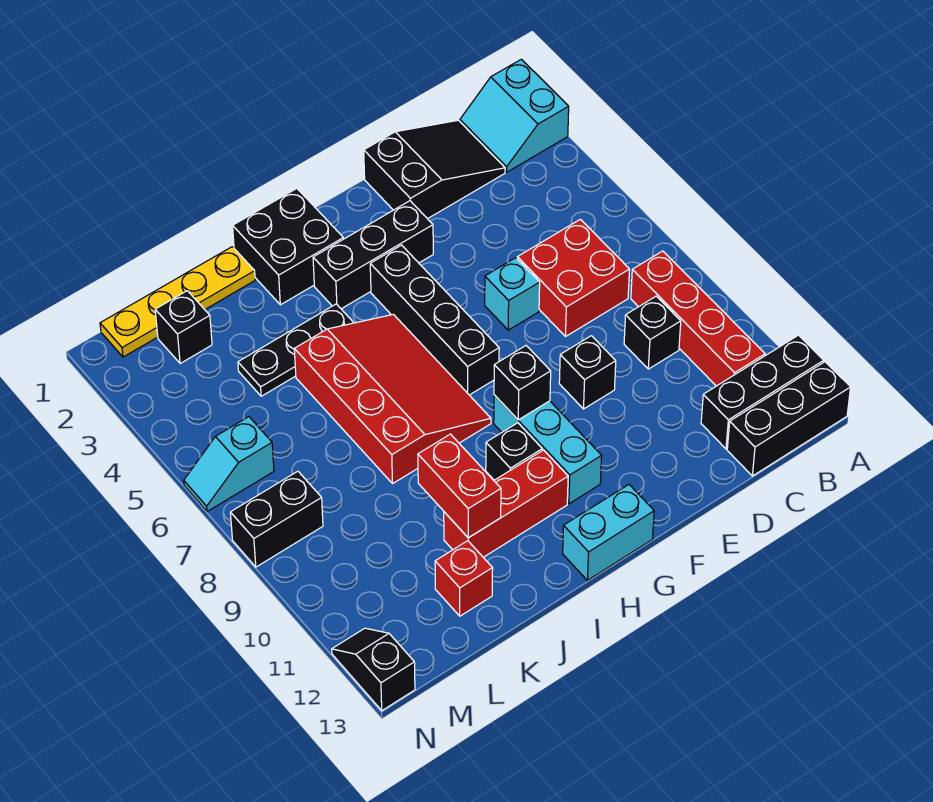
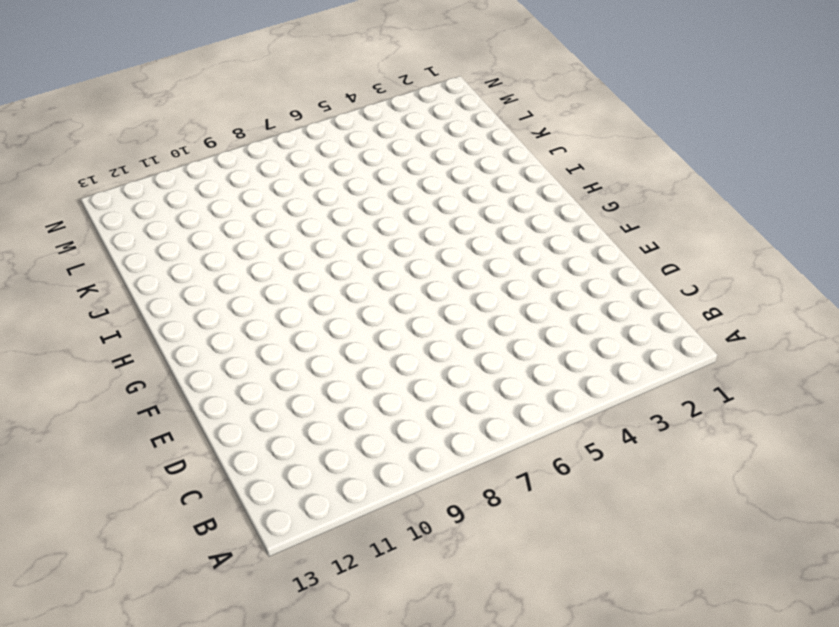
none -> cyan 2x2 slope [460,59,569,172]
none -> black 1x3 brick [701,335,824,449]
none -> black 1x3 brick [727,362,851,476]

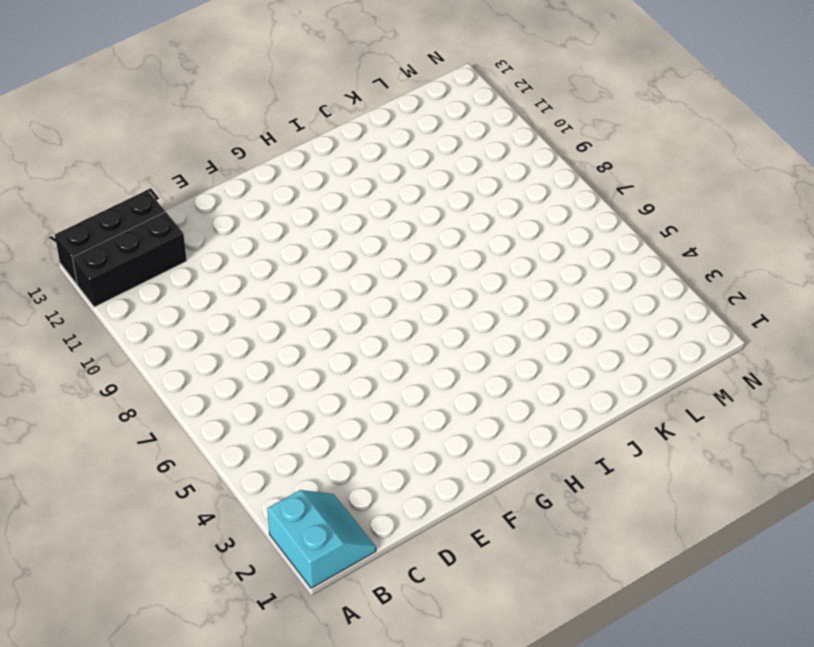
none -> red 1x4 brick [631,251,765,386]
none -> black 2x3 slope [364,120,505,219]
none -> red 2x2 brick [517,219,630,336]

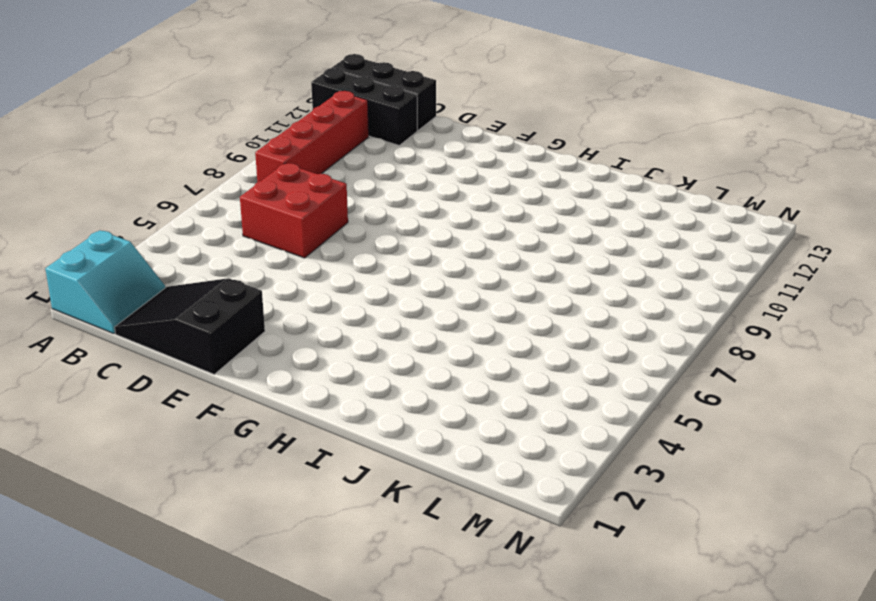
none -> black 1x1 brick [624,296,681,369]
none -> cyan 1x1 brick [485,258,540,330]
none -> black 1x1 brick [559,336,616,409]

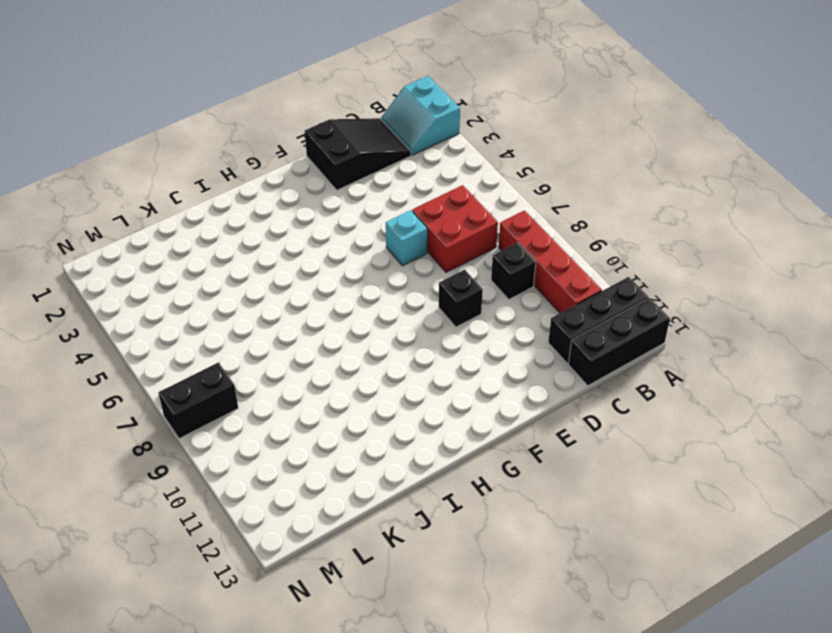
none -> black 1x3 brick [313,201,433,309]
none -> black 1x4 brick [370,245,499,395]
none -> cyan 1x3 brick [494,395,602,504]

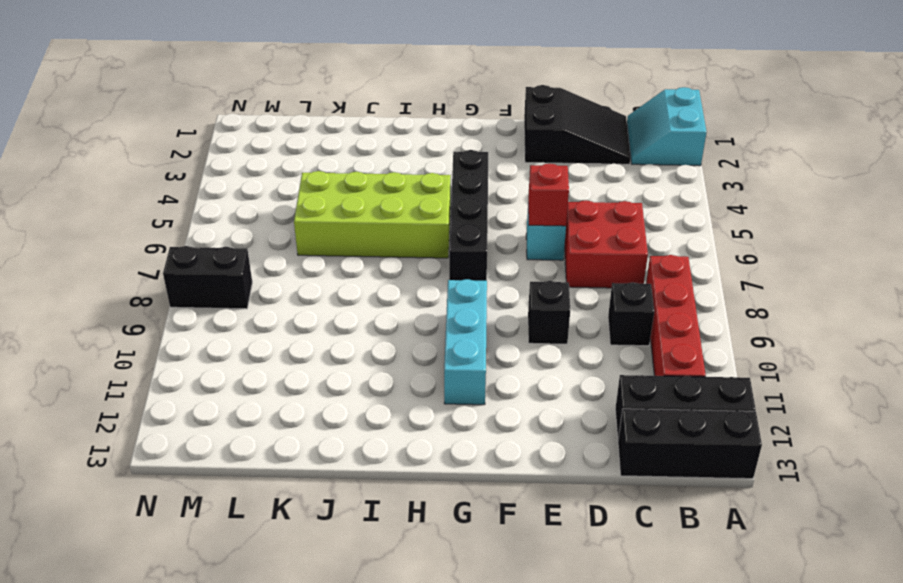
red 1x1 brick [528,163,569,226] -> red 1x1 brick moved to [435,541,493,616]
lime 2x4 brick [294,171,451,258] -> red 3x4 slope [294,314,491,483]
none -> black 1x3 brick [313,201,433,309]
none -> cyan 1x2 brick [563,485,654,580]
none -> black 2x2 brick [233,189,343,305]

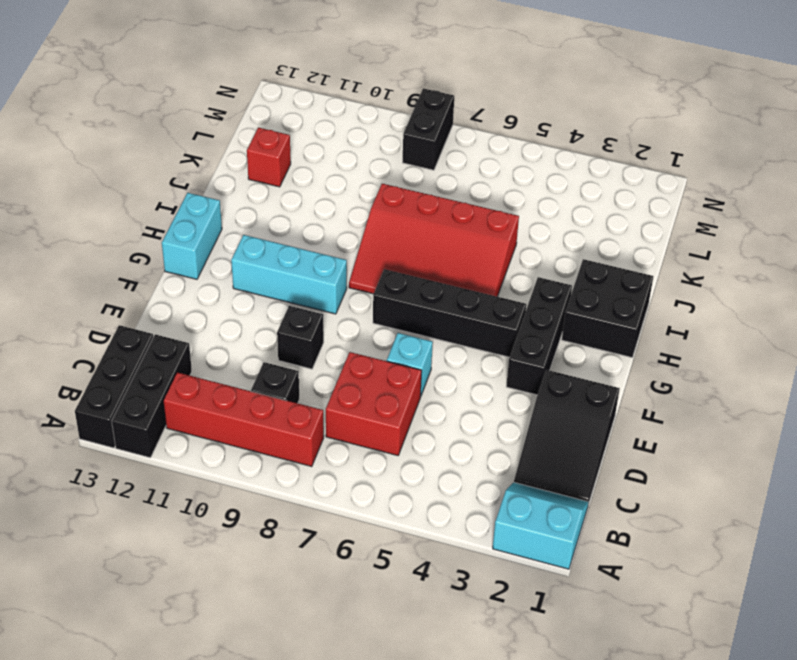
none -> black 1x1 brick [486,423,542,480]
none -> red 1x3 brick [444,450,568,557]
none -> black 1x3 plate [238,304,354,396]

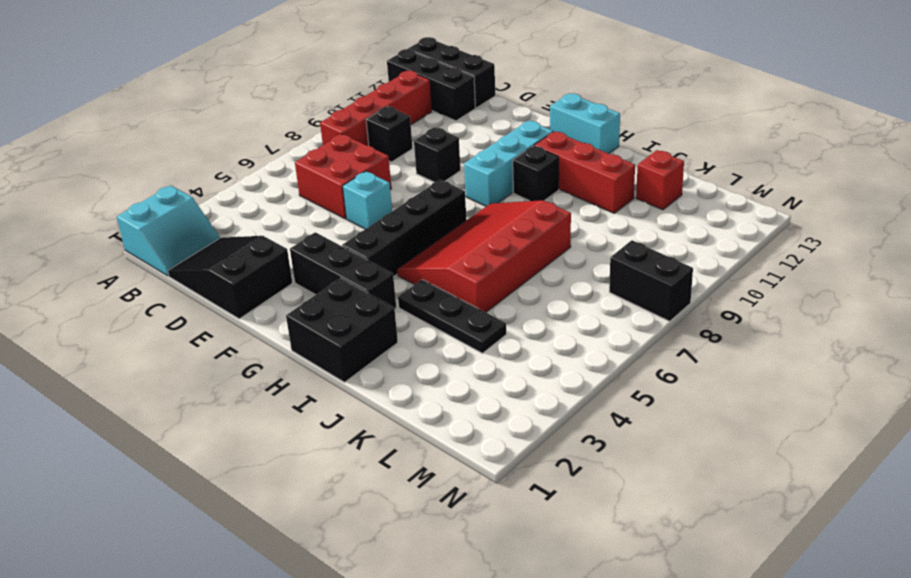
none -> yellow 1x4 plate [100,247,255,357]
none -> black 1x1 brick [155,291,212,364]
none -> cyan 1x2 slope [184,417,274,511]

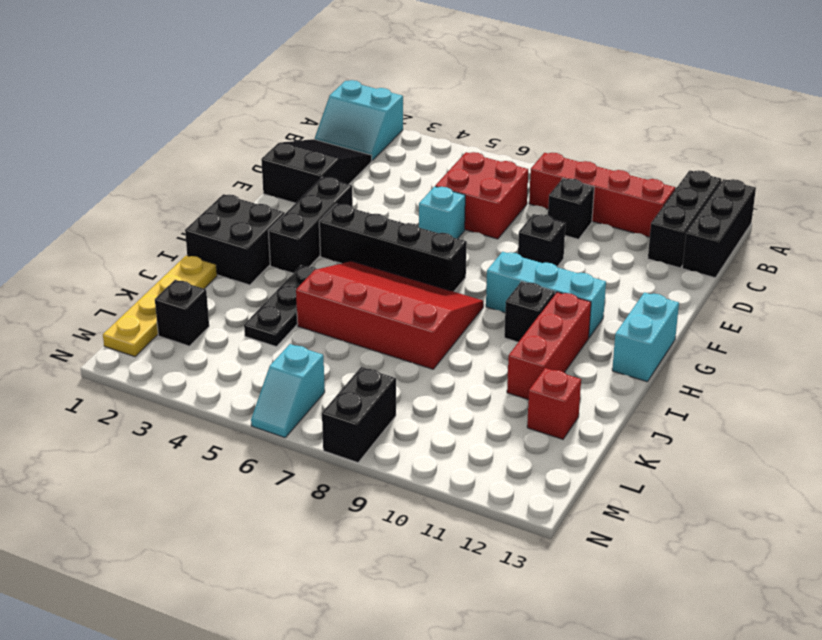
none -> black 1x2 slope [332,628,415,711]
none -> black 1x1 brick [494,346,551,420]
none -> red 1x2 brick [418,434,501,538]

